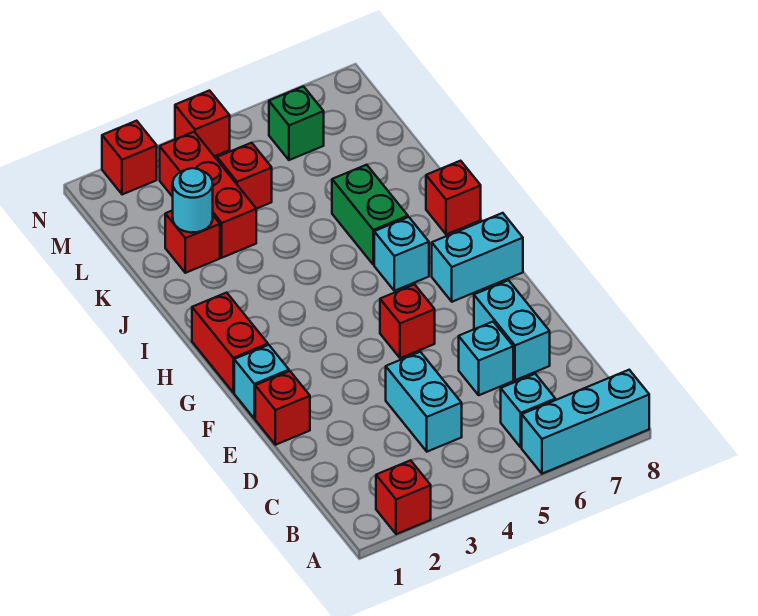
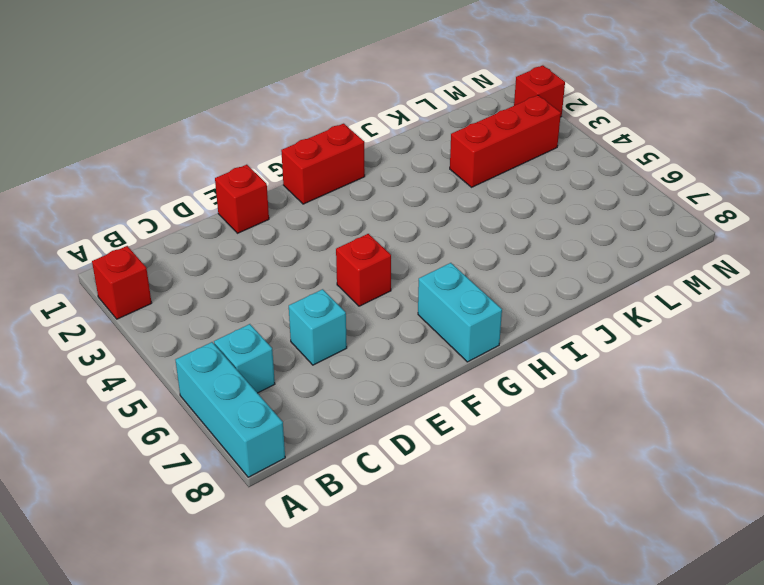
none -> cyan 1x2 brick [386,352,462,452]
none -> cyan 1x2 brick [474,280,550,380]
none -> cyan 1x1 brick [234,345,289,419]

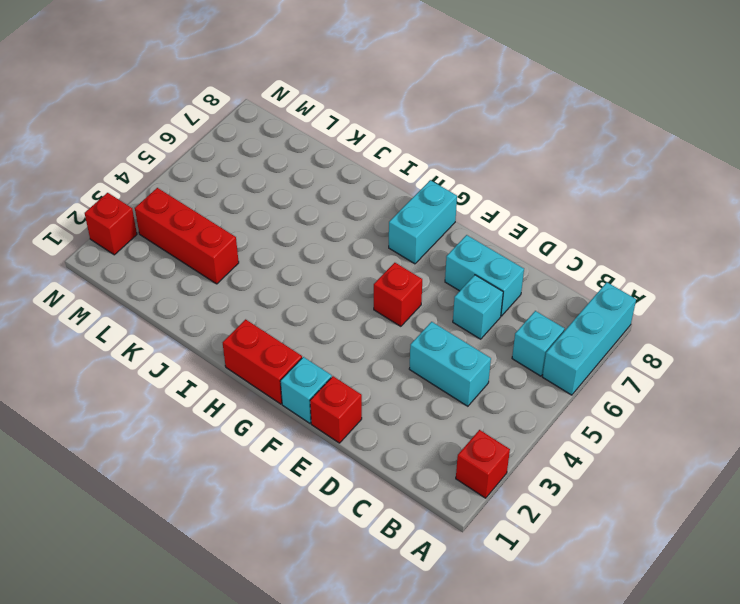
none -> cyan 1x1 brick [374,217,429,291]
none -> green 1x2 brick [332,165,408,265]
none -> red 1x1 brick [426,161,481,234]

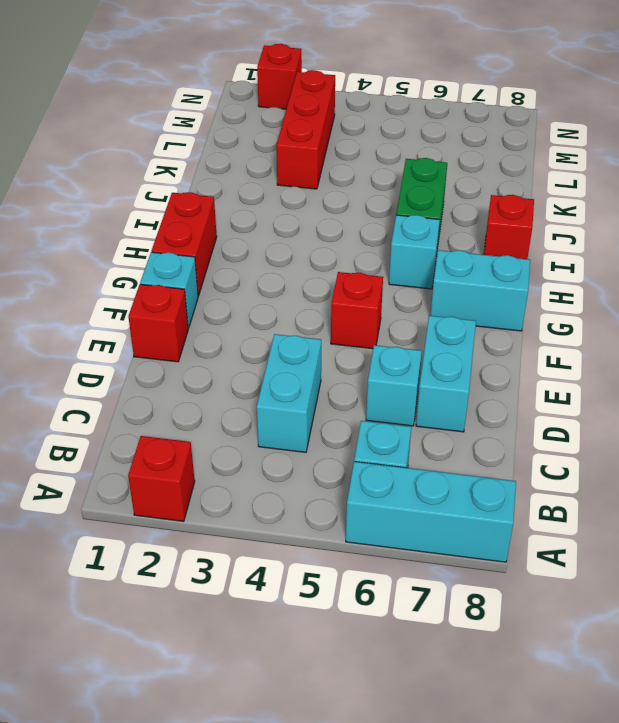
none -> red 1x1 brick [165,210,220,273]
none -> red 1x1 brick [217,143,272,209]
none -> green 1x1 brick [269,86,324,160]

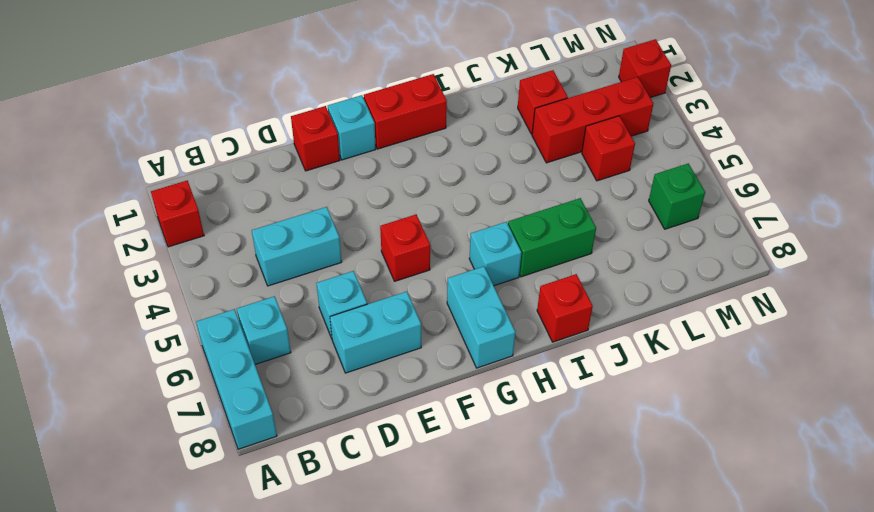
none -> red 1x1 brick [175,91,230,156]
none -> cyan 1x1 round brick [173,168,213,233]

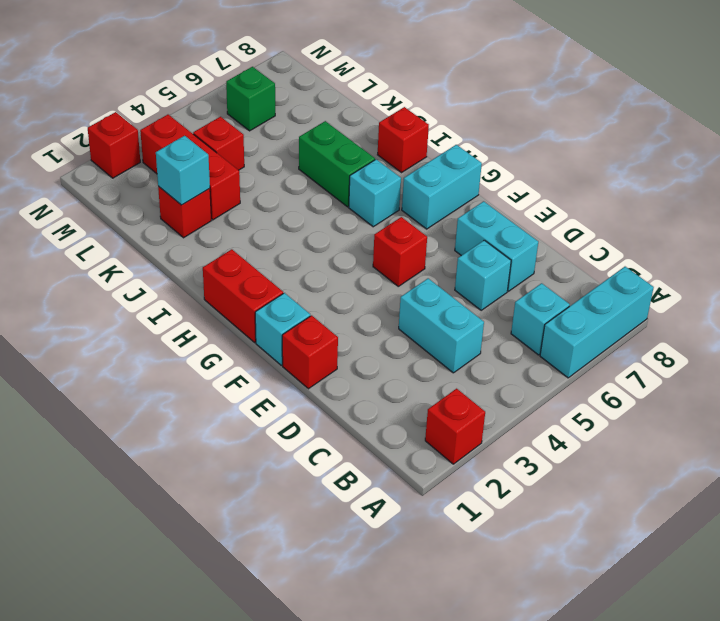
cyan 1x1 brick [156,136,210,205] -> cyan 1x1 round brick [173,168,213,233]
none -> red 1x1 brick [175,91,230,156]

